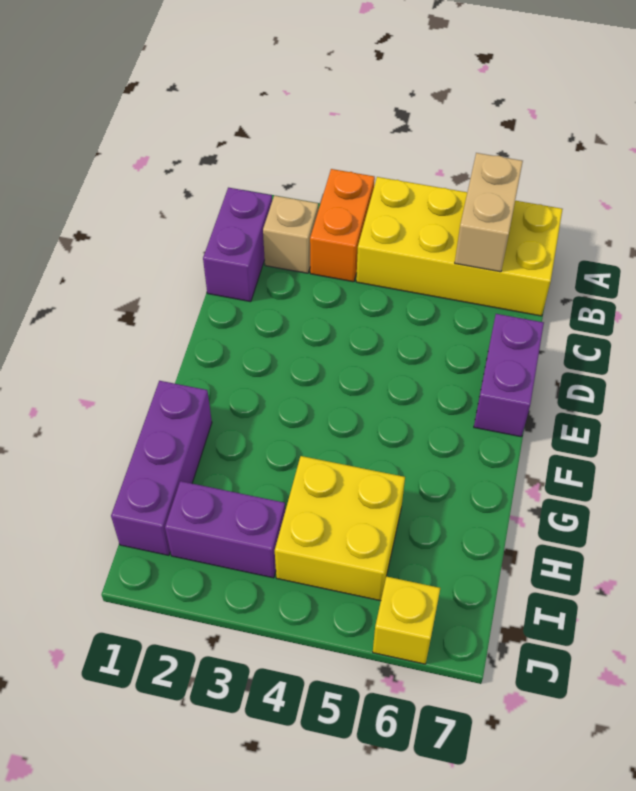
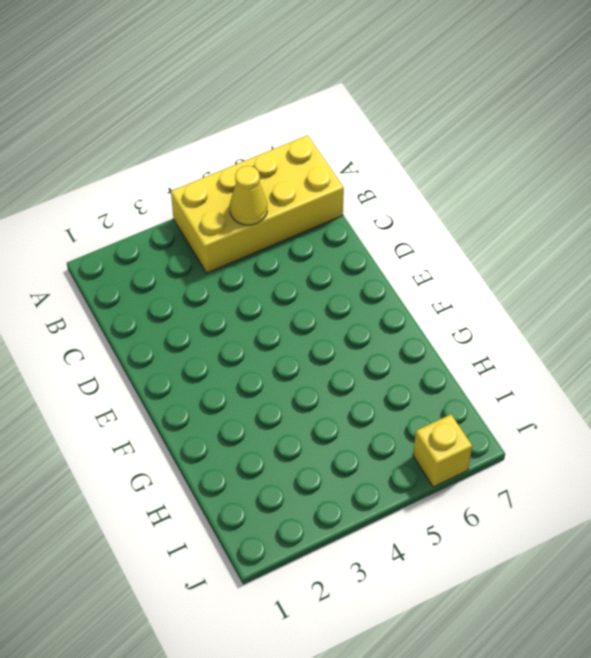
yellow 1x1 cone [230,166,267,225] -> none
none -> orange 1x2 brick [310,169,375,282]
none -> purple 1x2 brick [203,188,272,302]

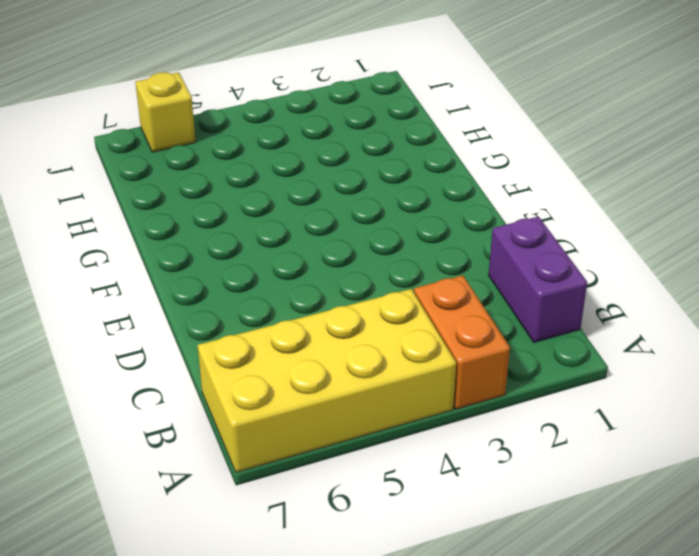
none -> tan 1x1 brick [263,196,318,273]
none -> purple 1x2 brick [474,314,544,437]

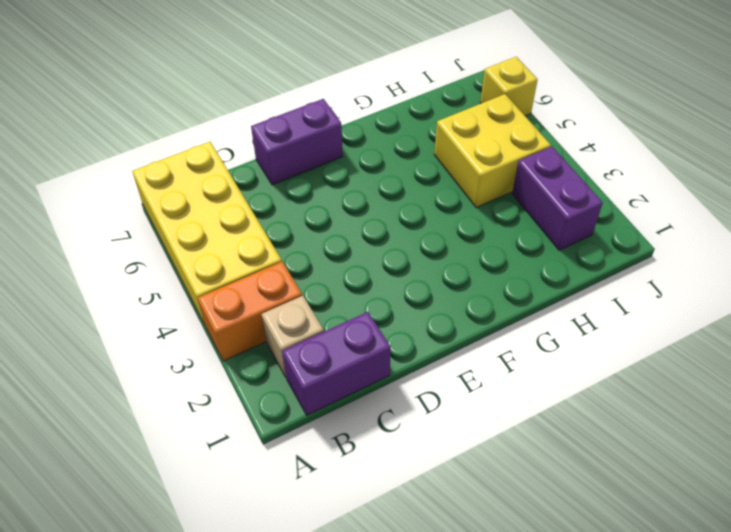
none -> purple 1x3 brick [111,381,212,555]
none -> tan 1x2 brick [455,153,523,272]

